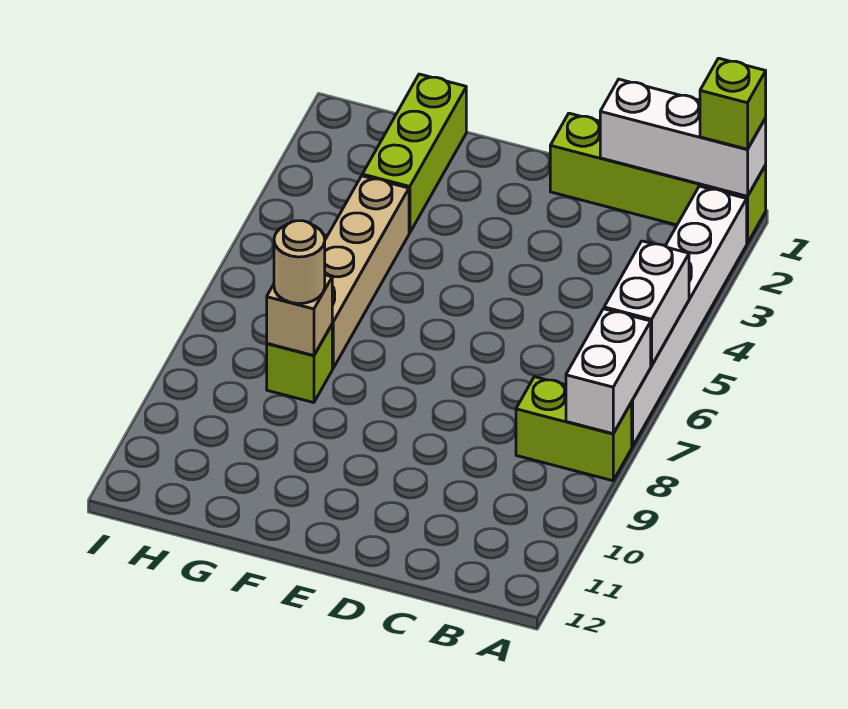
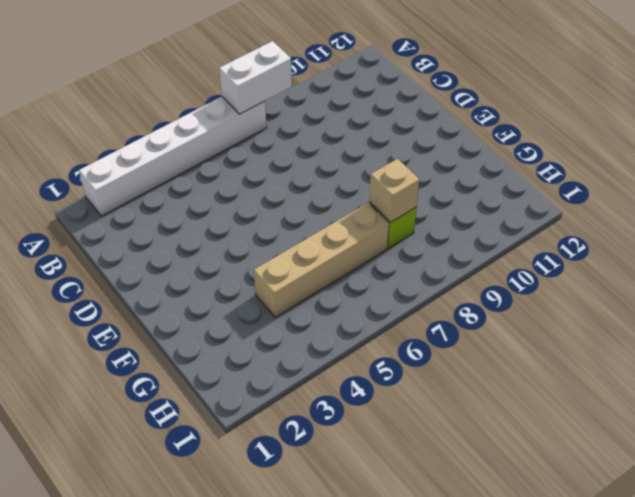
none -> lime 1x4 brick [550,113,766,243]
none -> lime 1x2 brick [516,377,632,481]
none -> lime 1x3 brick [362,74,466,233]

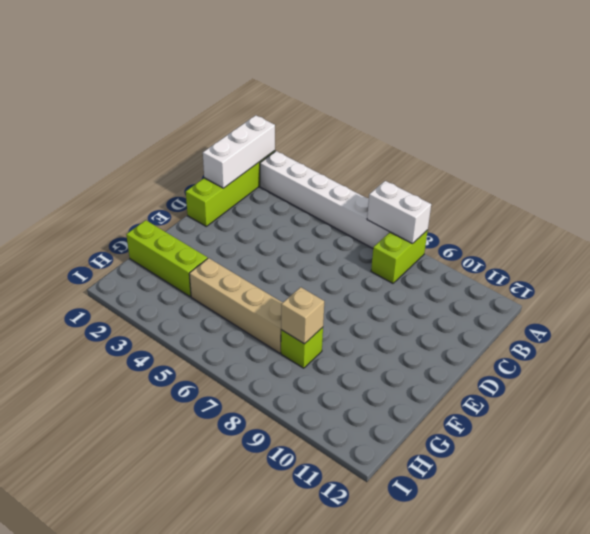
none -> white 1x2 brick [604,241,689,366]
none -> lime 1x1 brick [700,58,766,149]
none -> tan 1x1 round brick [274,221,325,304]

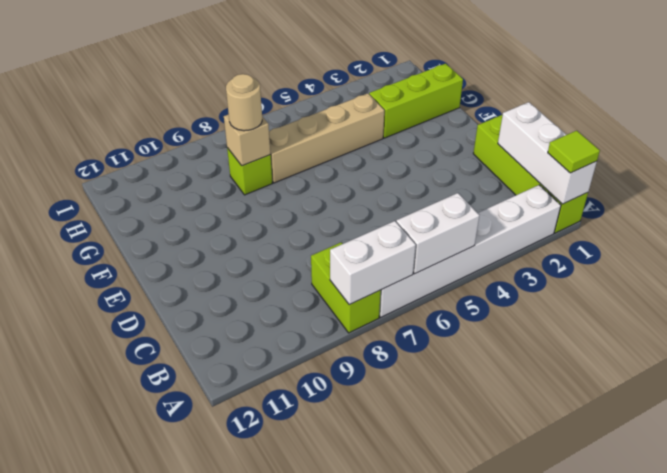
lime 1x1 tile [548,131,600,173] -> lime 1x1 brick [700,58,766,149]

